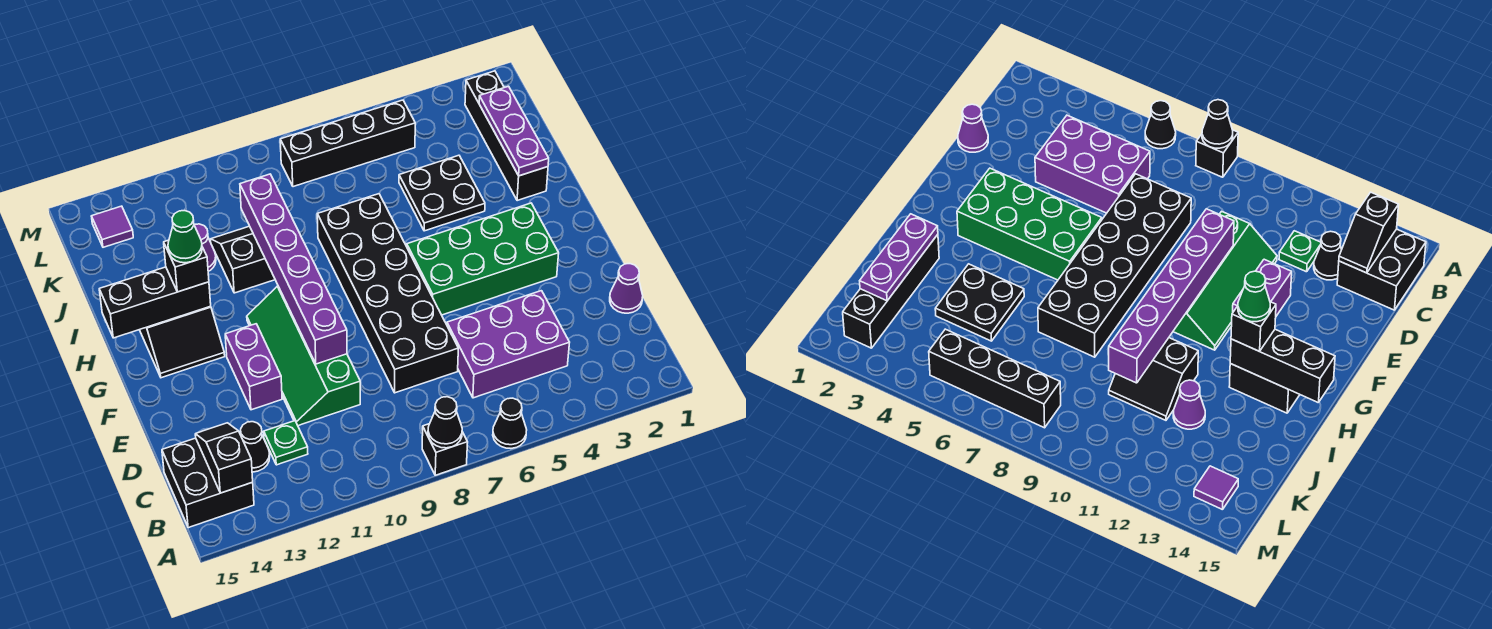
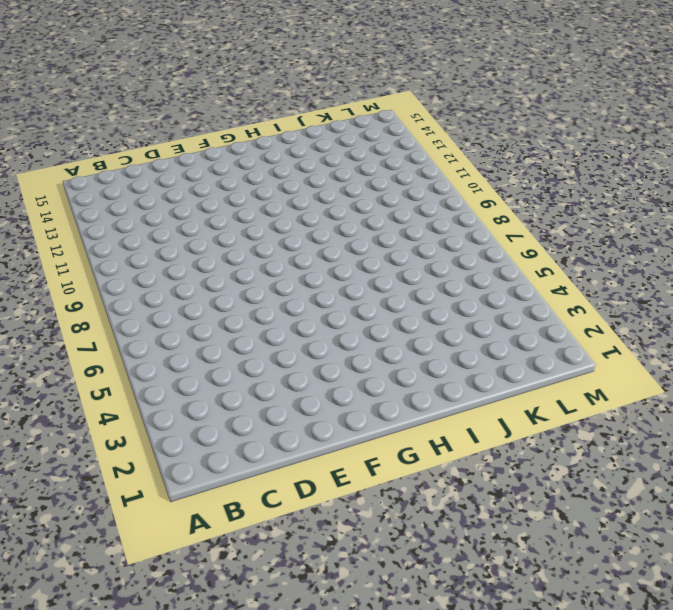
none -> black 1x1 cone [493,398,527,448]
none -> black 1x1 brick [422,424,468,475]
none -> black 2x2 brick [162,438,254,528]

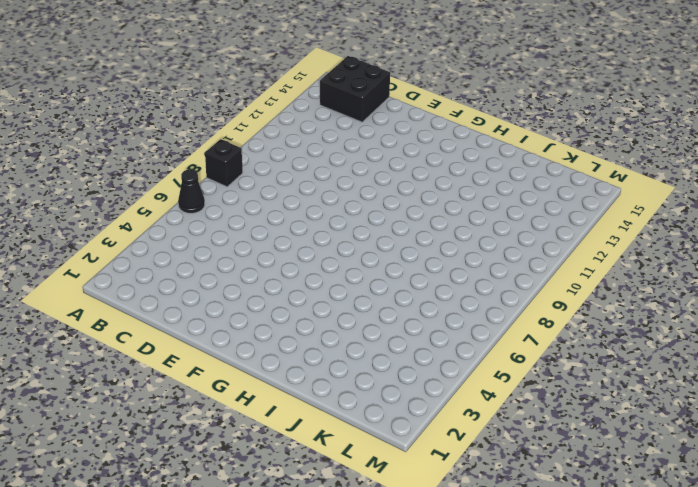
none -> purple 2x3 brick [447,291,570,398]
none -> green 1x1 plate [264,421,308,465]
none -> black 1x1 cone [241,422,270,472]

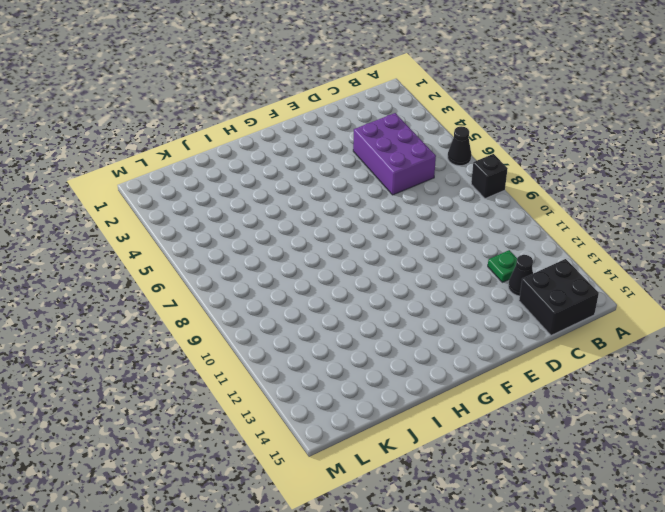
none -> purple 1x1 cone [610,264,643,313]
none -> black 2x6 brick [317,194,458,393]
none -> green 2x4 slope [247,286,360,426]

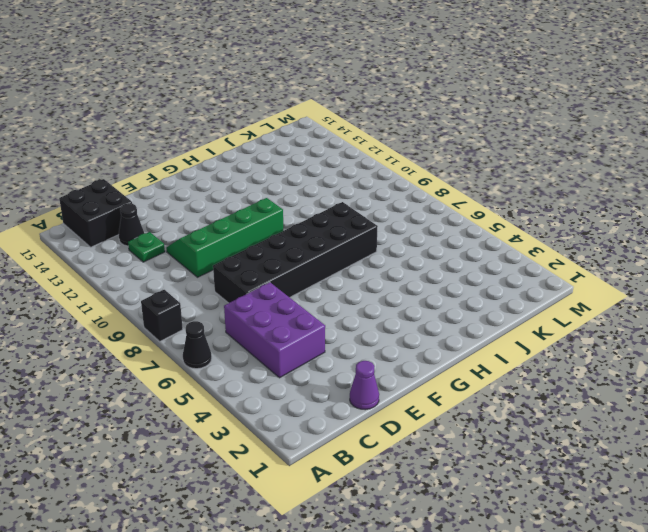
none -> purple 1x2 brick [225,324,282,410]
none -> green 2x4 brick [407,203,559,315]
none -> black 2x2 slope [140,306,225,378]

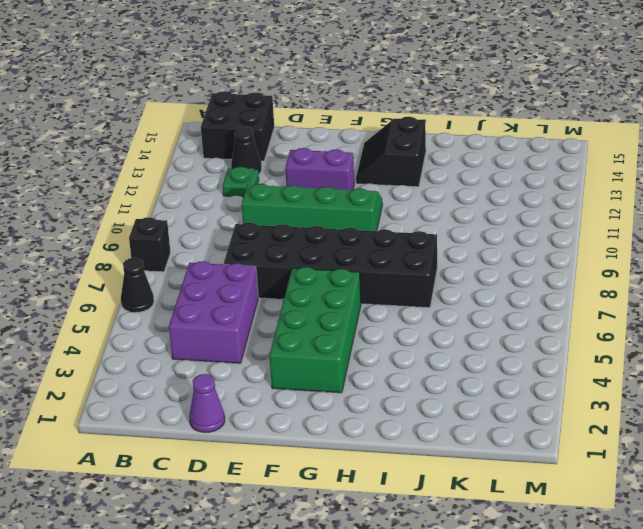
none -> black 1x4 brick [465,71,548,201]
none -> black 2x2 plate [399,155,485,231]
none -> black 2x2 slope [211,226,275,293]

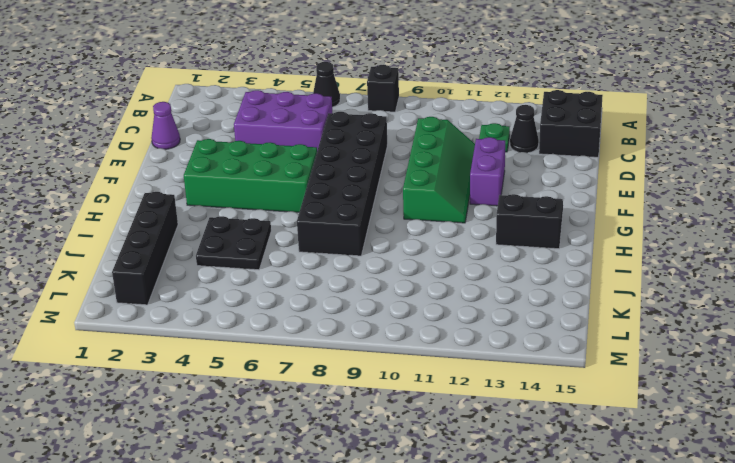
none -> black 2x2 slope [211,226,275,293]
none -> purple 1x1 cone [195,224,216,271]
none -> black 1x4 brick [280,100,415,187]

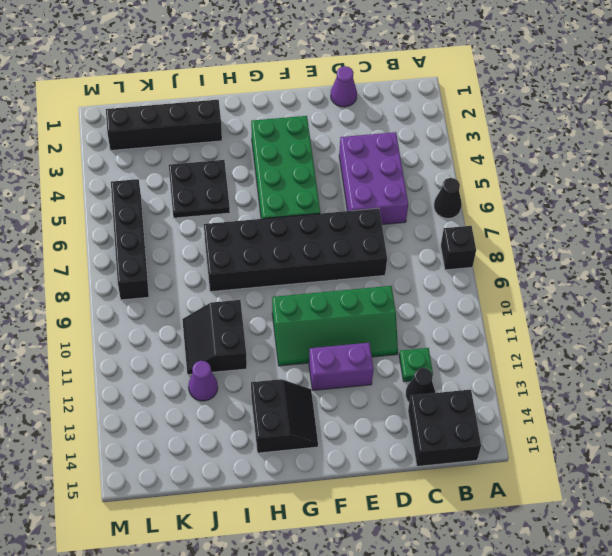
none -> purple 1x1 tile [92,206,133,247]
none -> black 1x1 cone [428,397,462,448]
none -> black 1x2 slope [195,423,253,493]

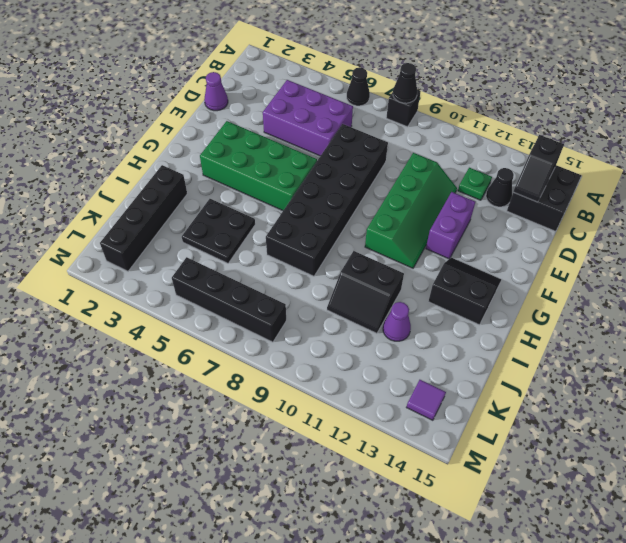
none -> purple 1x6 brick [240,174,347,364]
none -> black 1x3 brick [99,267,211,338]
none -> purple 1x3 plate [479,86,549,176]

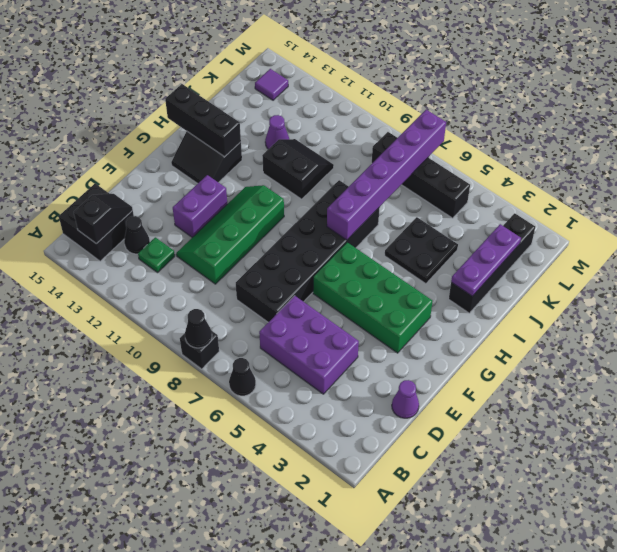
purple 1x6 brick [327,110,446,240] -> purple 1x6 brick moved to [240,174,347,364]
none -> black 1x1 brick [164,240,209,292]
none -> green 1x1 cone [168,210,202,263]

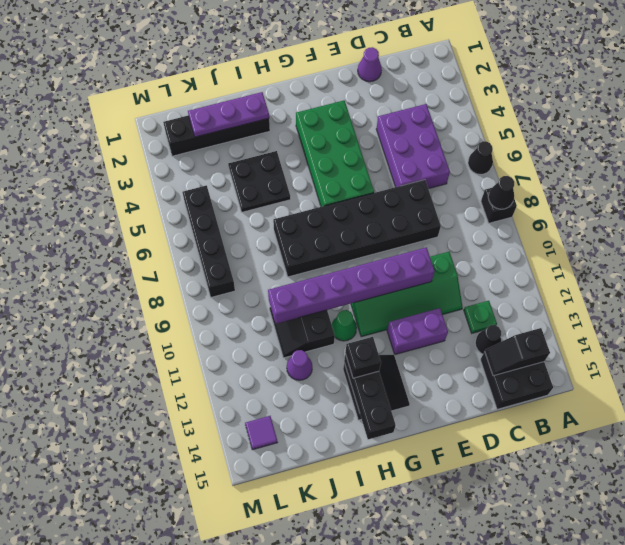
green 1x1 cone [332,310,357,341] -> green 1x1 cone moved to [168,210,202,263]

